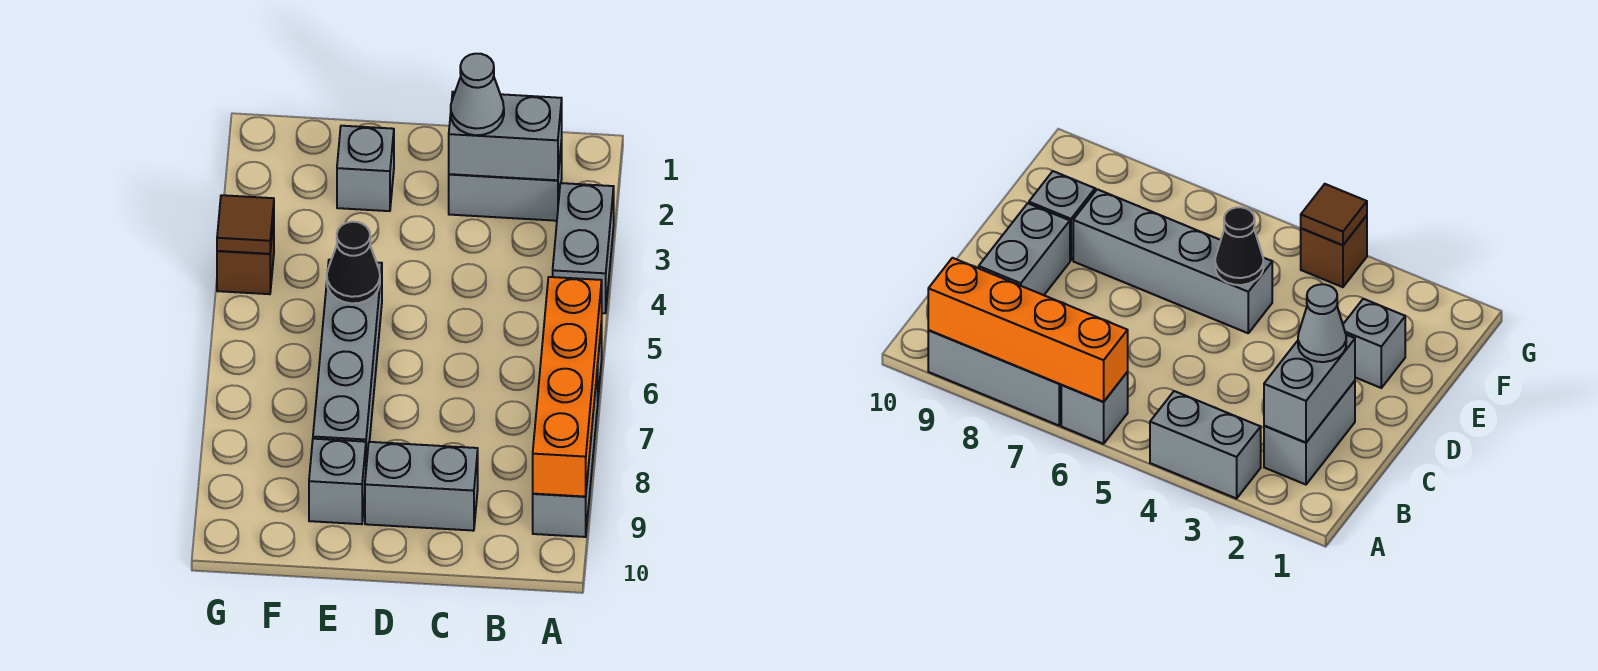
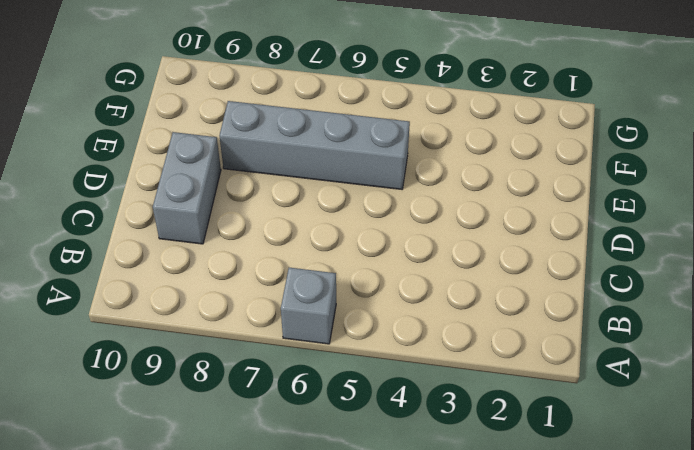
none -> grey 1x2 brick [553,183,614,313]
none -> grey 1x3 brick [533,367,598,537]
none -> grey 1x2 brick [449,140,562,221]

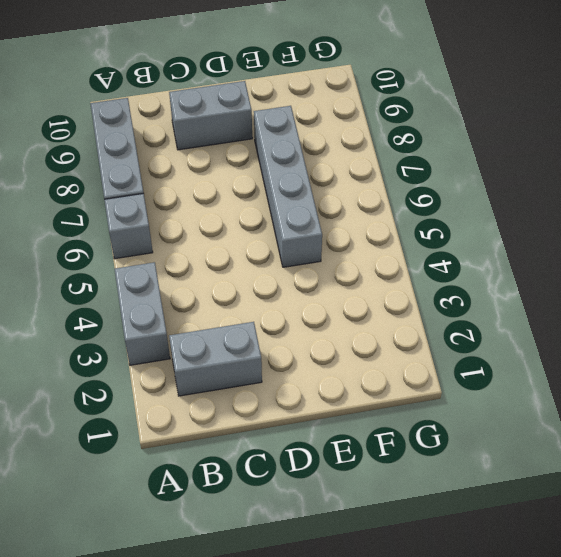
none -> grey 1x1 brick [337,126,394,211]
none -> grey 1x1 brick [309,439,366,524]
none -> brown 1x1 brick [217,218,274,294]

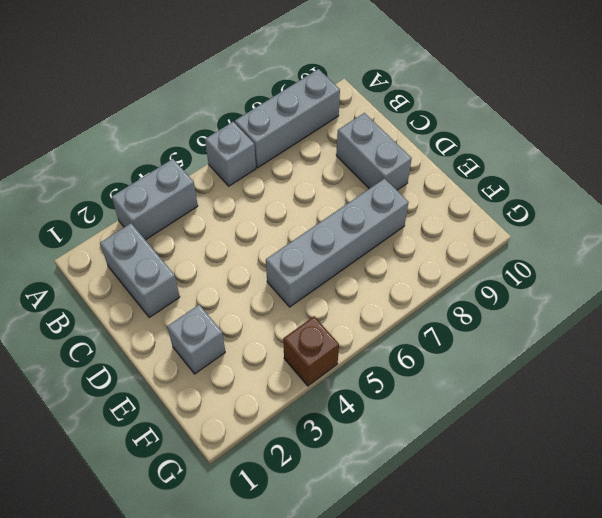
none -> grey 1x1 brick [309,439,366,524]
none -> orange 1x4 brick [533,277,602,497]
none -> grey 1x2 brick [449,92,562,180]

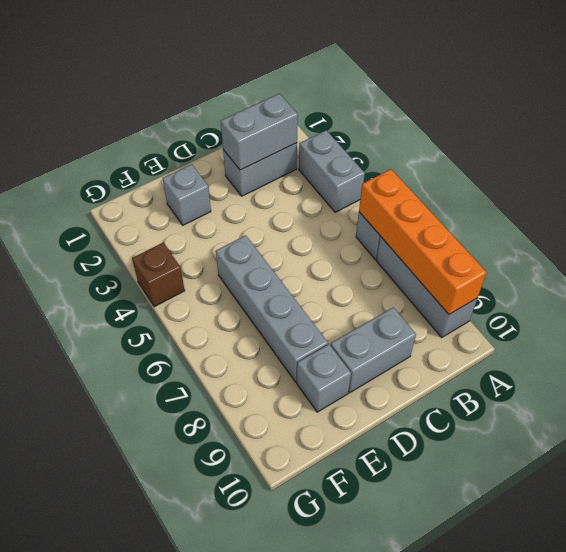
none -> black 1x1 cone [327,222,380,303]
none -> brown 1x1 tile [217,195,274,254]
none -> grey 1x1 cone [451,54,504,135]

